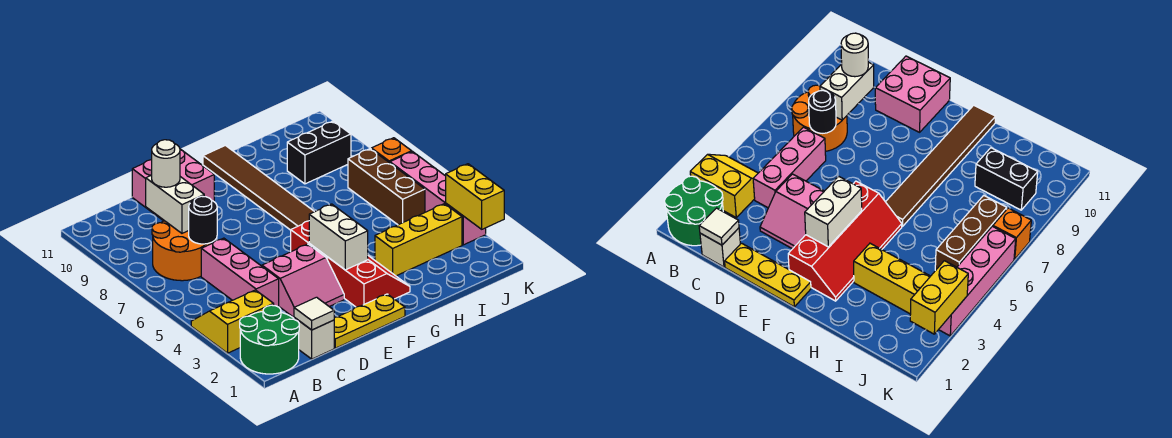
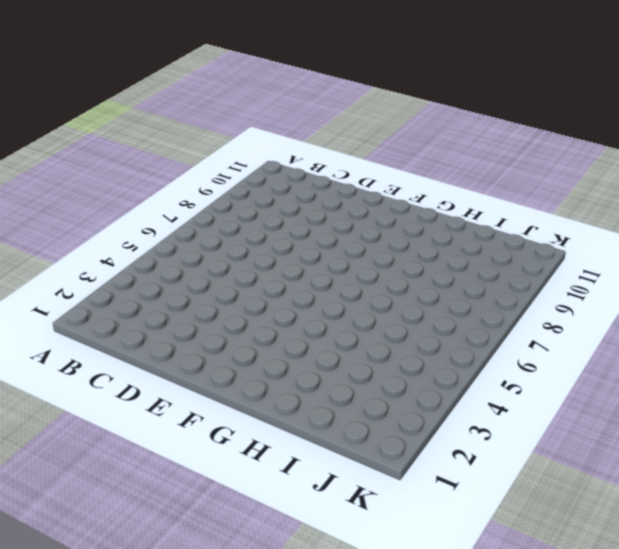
none -> green 2x2 round brick [240,305,299,374]
none -> yellow 2x2 slope [191,290,274,353]
none -> orange 2x2 round brick [152,221,211,281]

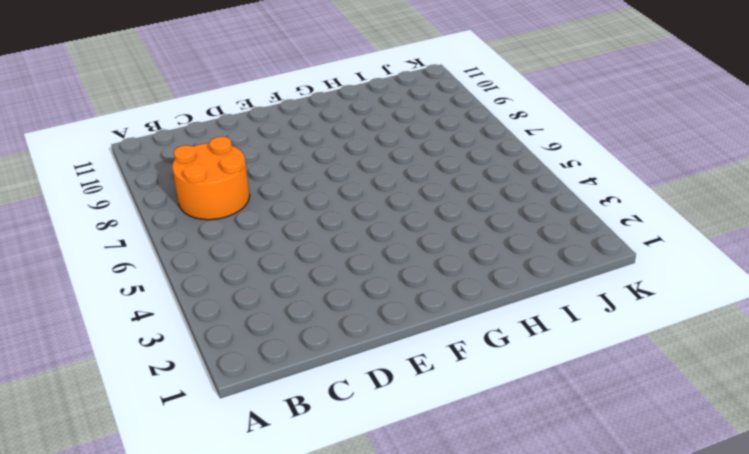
none -> green 2x2 round brick [240,305,299,374]
none -> yellow 2x2 slope [191,290,274,353]
none -> white 1x1 brick [294,317,334,359]

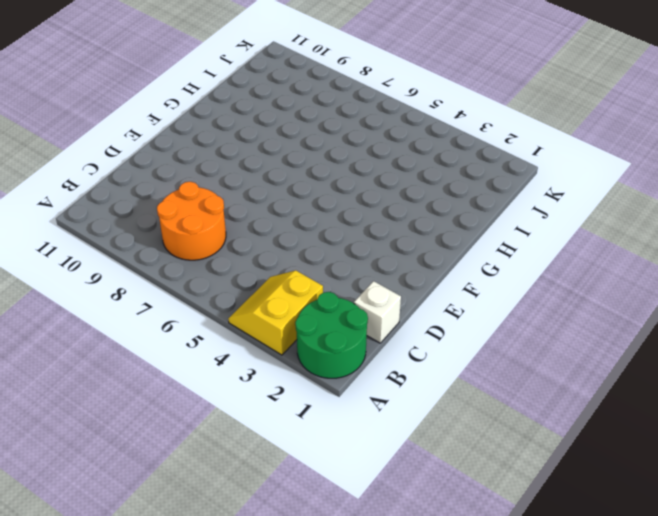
none -> pink 1x3 brick [201,238,279,307]
none -> yellow 1x3 plate [334,294,405,348]
none -> pink 2x2 slope [262,244,344,317]

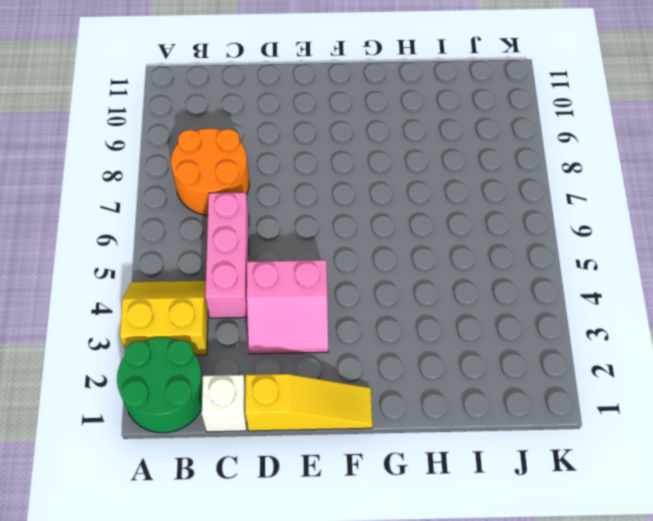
yellow 1x3 slope [245,374,372,431] -> yellow 1x3 plate [334,294,405,348]
none -> pink 2x2 brick [132,149,214,221]
none -> red 2x4 slope [291,221,410,307]
none -> brown 1x6 tile [203,145,314,230]

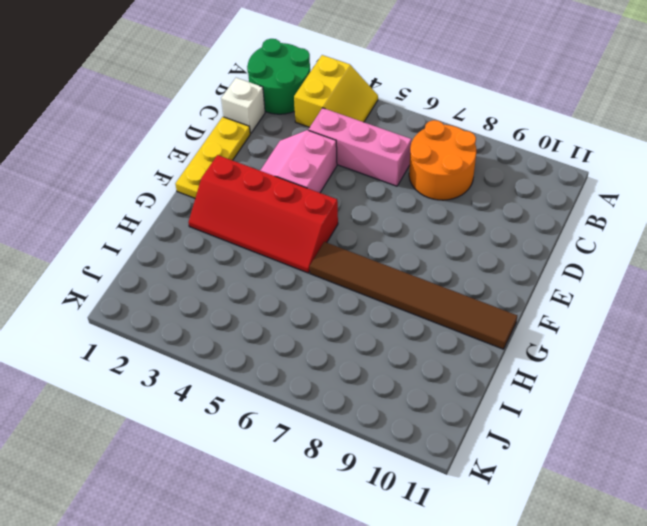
none -> pink 2x2 brick [132,149,214,221]
none -> yellow 1x3 brick [375,204,462,276]
none -> black 1x2 brick [287,121,351,184]

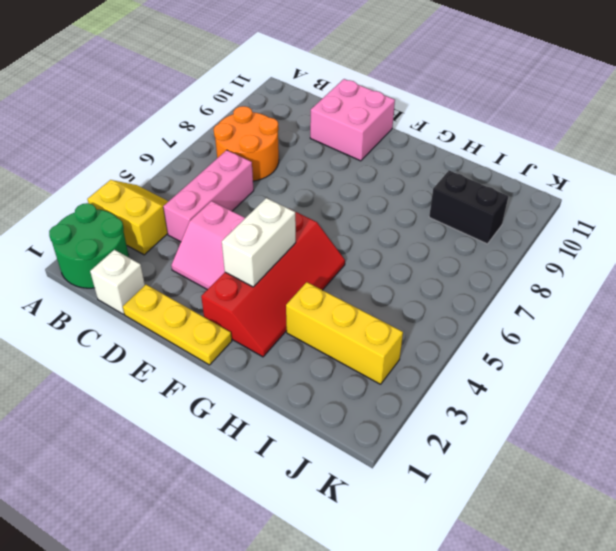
none -> brown 1x6 tile [203,145,314,230]
none -> brown 1x3 brick [348,149,425,225]
none -> pink 1x4 brick [390,152,486,245]

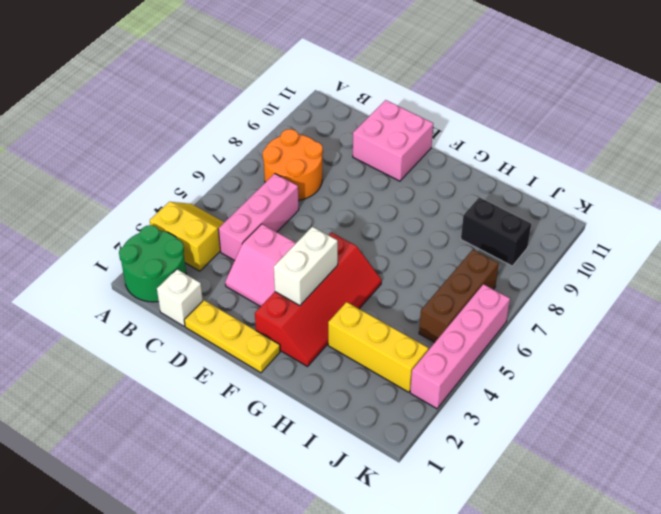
none -> brown 1x6 tile [203,145,314,230]
none -> orange 1x1 brick [371,138,412,163]
none -> white 1x1 tile [294,297,334,330]

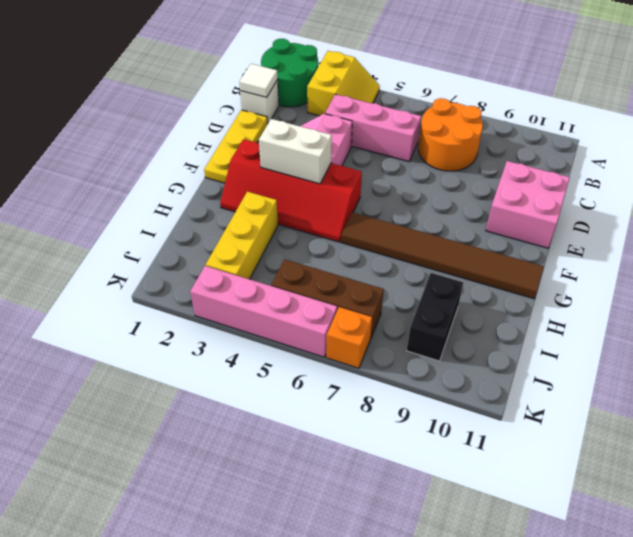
none -> black 1x1 round brick [189,196,217,244]
none -> white 1x2 brick [146,175,204,233]
none -> yellow 1x2 brick [446,164,504,229]

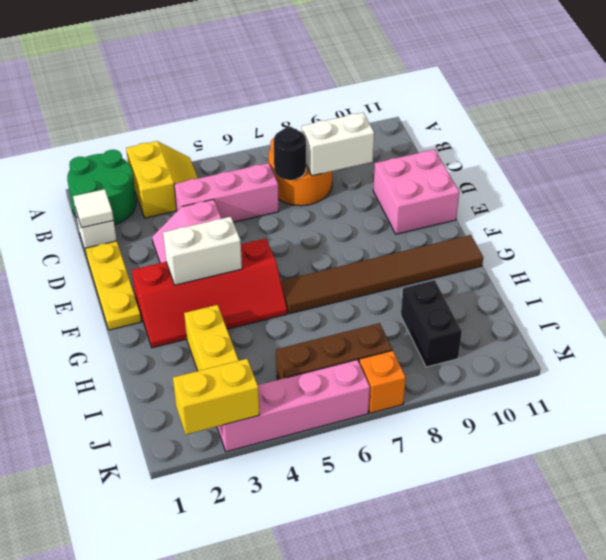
none -> white 1x1 round brick [152,140,180,187]

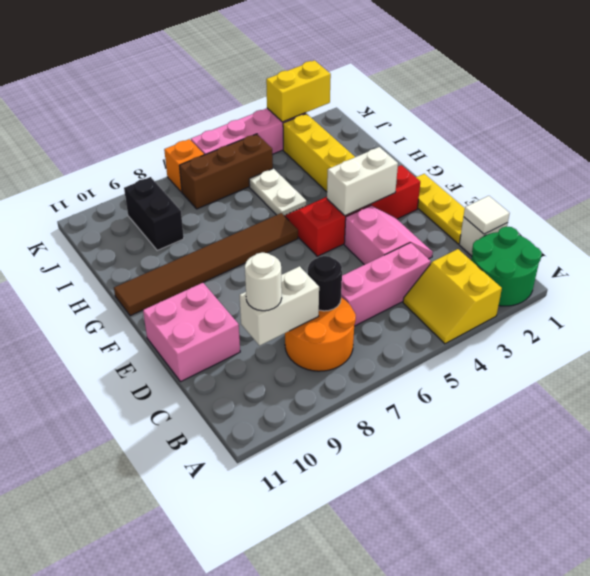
white 1x2 plate [249,168,307,216] -> none

